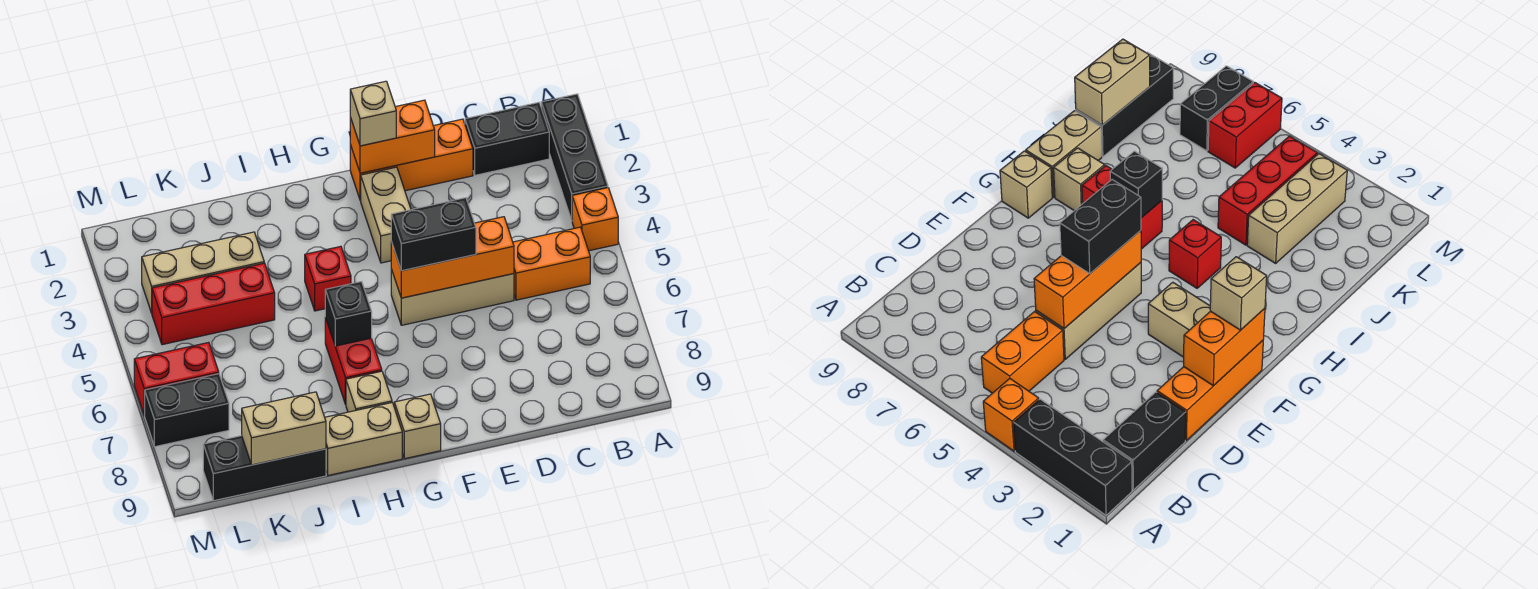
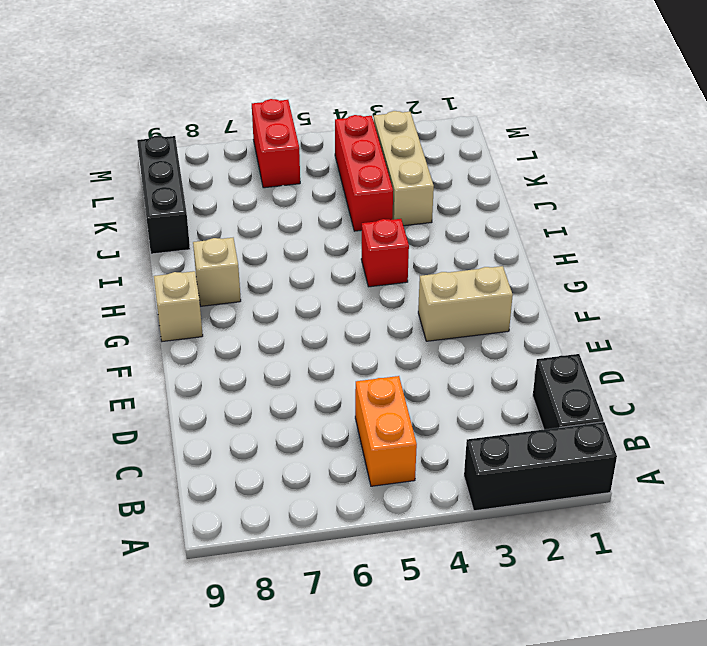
none -> orange 1x1 brick [572,188,618,251]
none -> orange 1x3 brick [350,119,473,201]
none -> tan 1x3 brick [391,269,514,325]

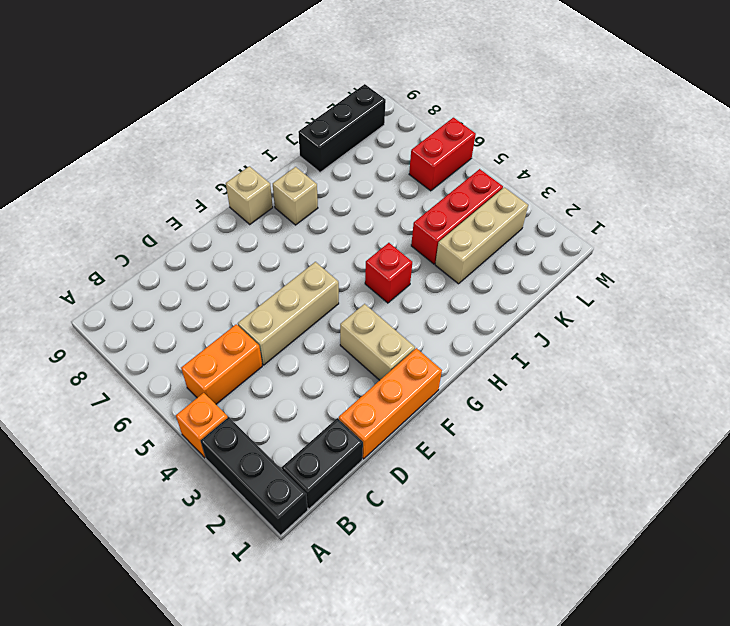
none -> red 1x2 brick [325,317,382,404]
none -> tan 1x2 brick [325,403,402,475]
none -> black 1x2 brick [144,374,229,447]

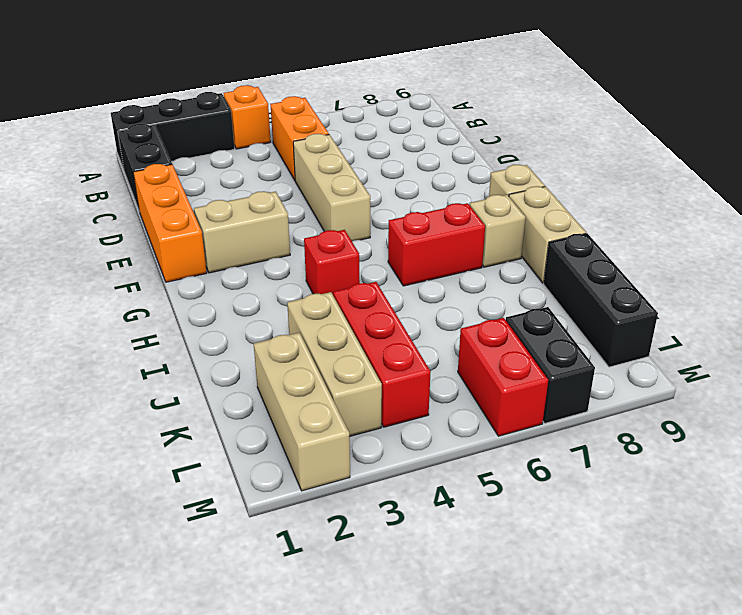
tan 1x3 brick [254,333,350,491] -> none
none -> orange 1x3 brick [391,217,514,298]
none -> orange 1x2 brick [350,100,435,173]
none -> black 1x1 brick [325,282,372,346]

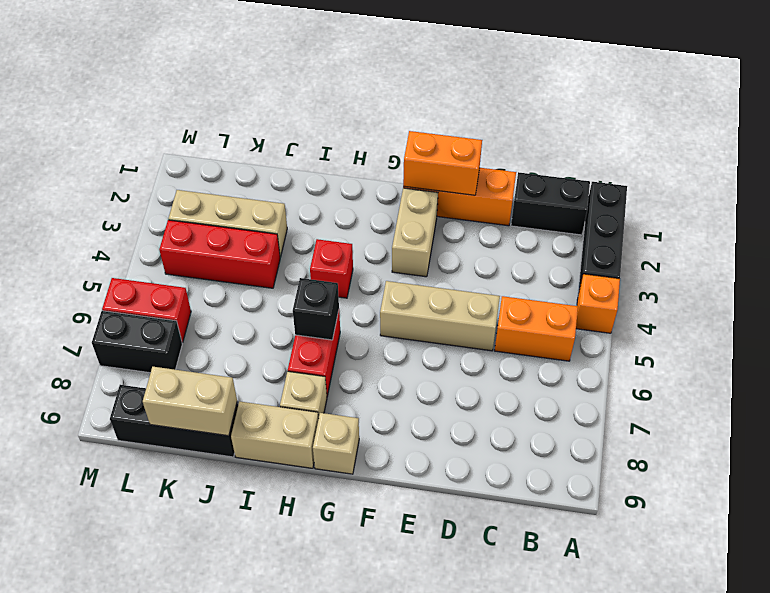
none -> orange 1x3 brick [391,217,514,298]
none -> black 1x2 brick [391,198,476,271]
none -> tan 1x1 brick [350,81,396,146]

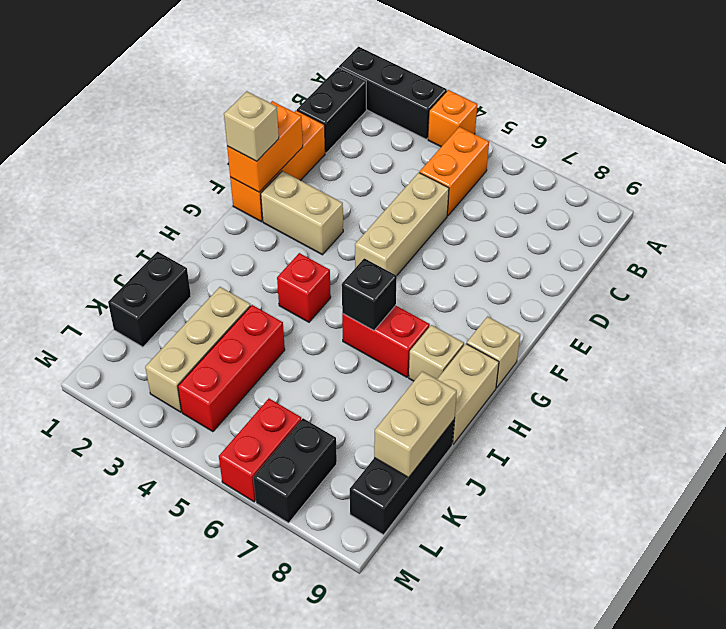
black 1x2 brick [108,252,191,347] -> black 1x2 brick moved to [391,198,476,271]
none -> orange 1x3 brick [391,217,514,298]

